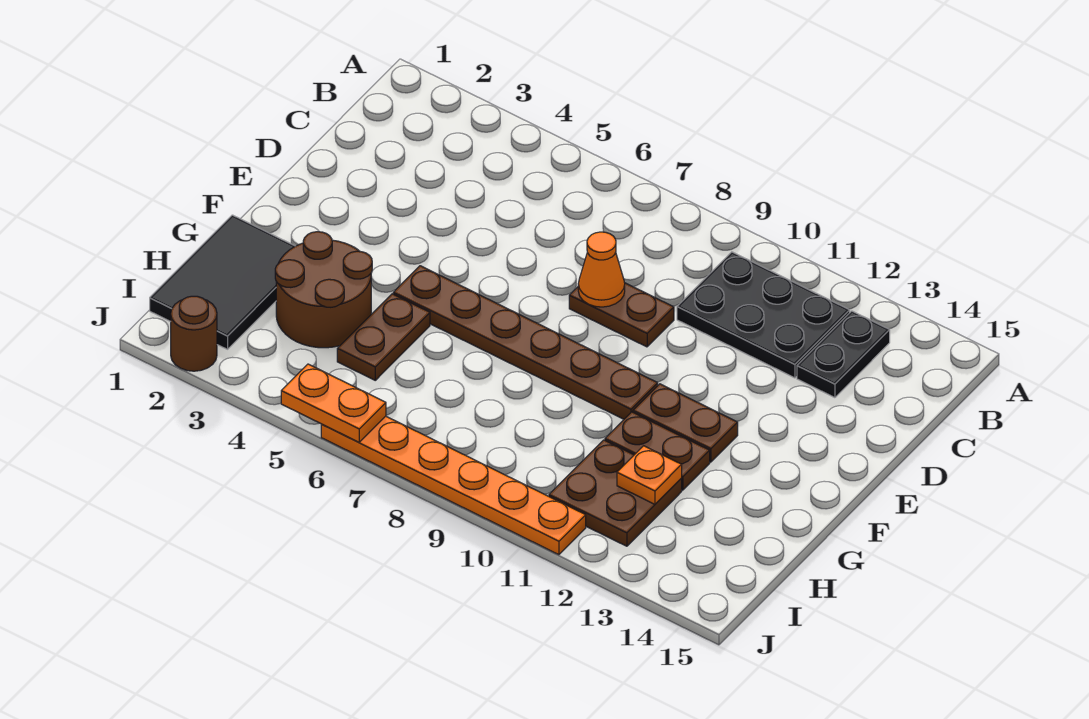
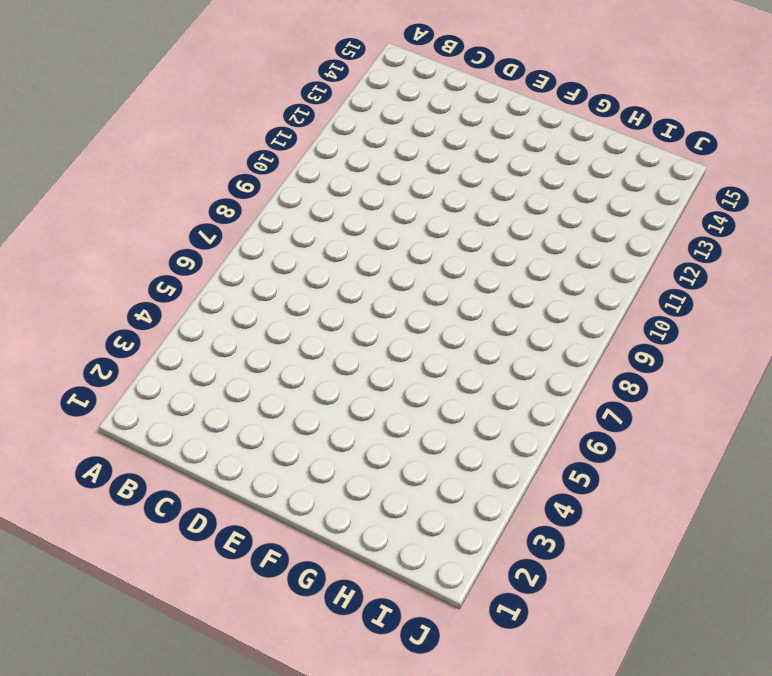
none -> black 2x3 plate [677,252,850,378]
none -> black 1x2 plate [797,311,890,398]
none -> brown 1x2 plate [569,283,674,347]

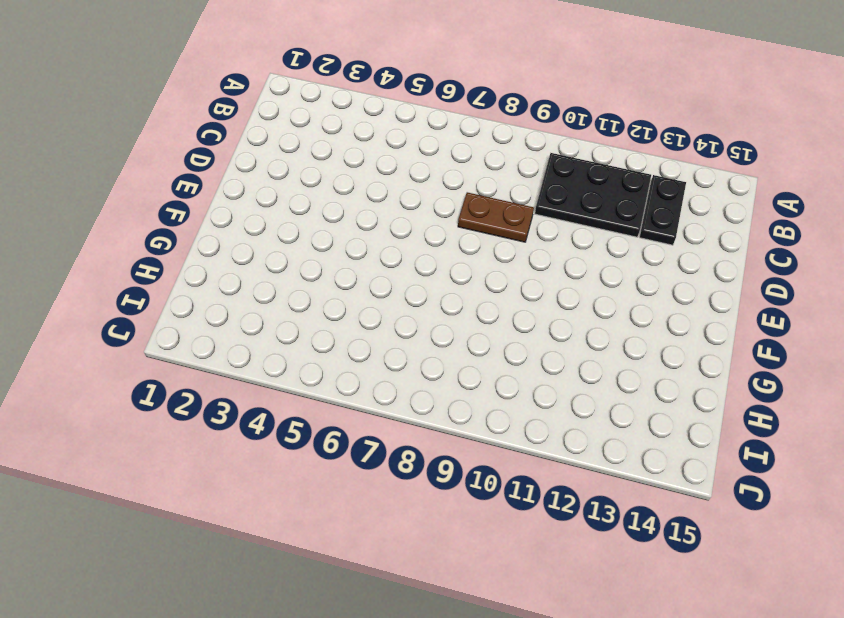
none -> brown 1x6 plate [393,266,658,419]
none -> brown 1x2 plate [633,384,738,462]
none -> black 2x3 tile [150,215,295,349]

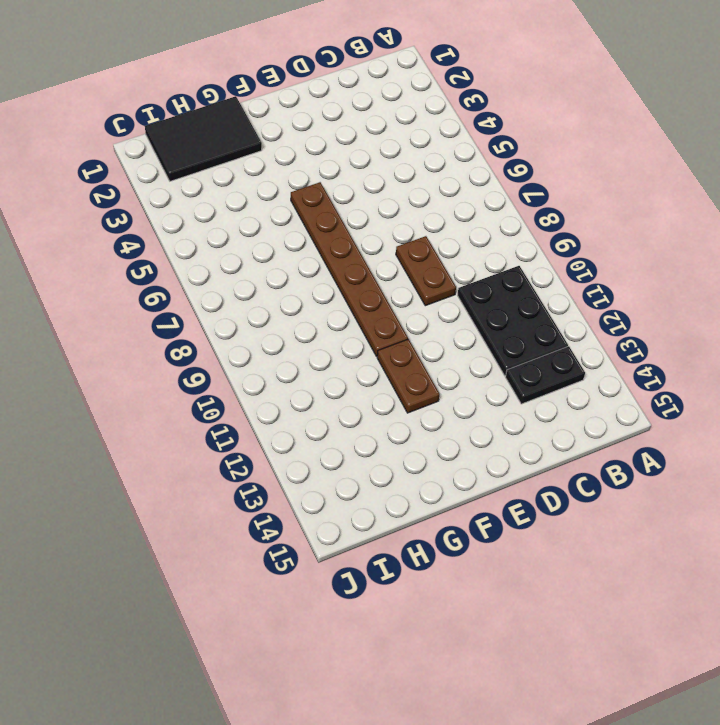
none -> brown 2x2 round brick [275,232,372,348]
none -> brown 1x2 plate [337,294,430,380]
none -> brown 1x2 plate [605,412,710,490]

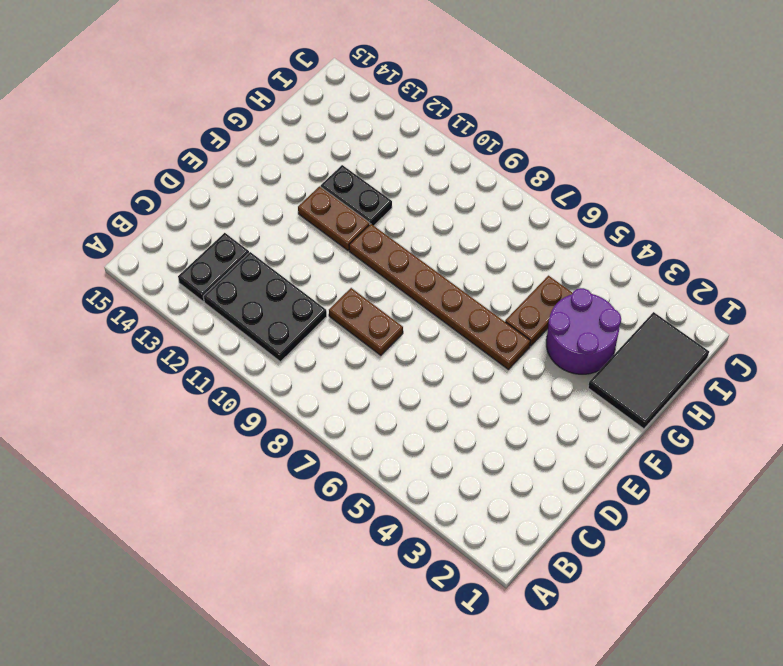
purple 2x2 round brick [546,288,621,374] -> brown 2x2 round brick [275,232,372,348]
black 1x2 plate [321,165,392,226] -> brown 1x2 plate [605,412,710,490]
none -> brown 2x2 plate [549,440,682,546]
none -> brown 1x1 round brick [171,296,217,371]
none -> orange 1x6 plate [321,416,586,555]

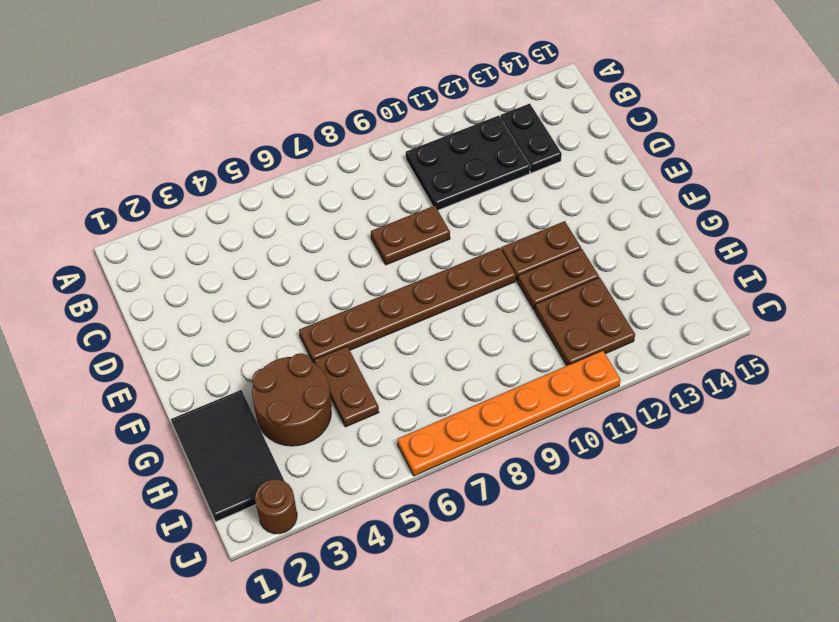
none -> orange 1x1 cone [578,232,625,307]
none -> orange 1x1 plate [617,446,682,504]
none -> orange 1x2 plate [281,364,386,442]

